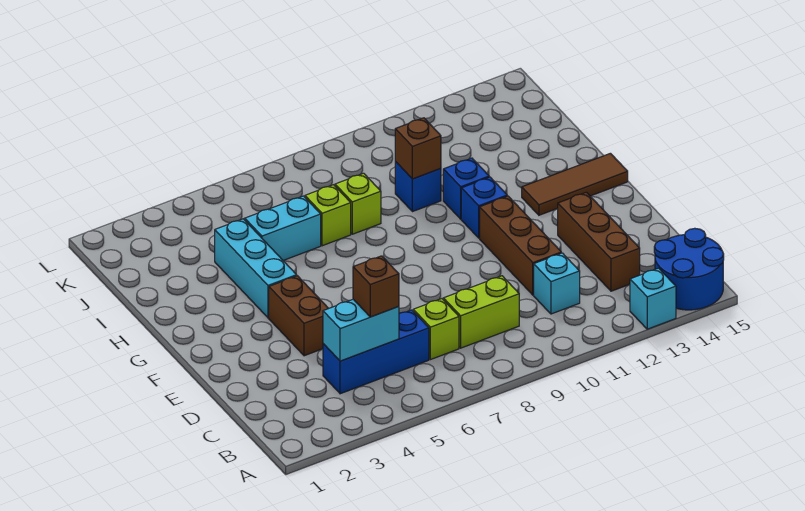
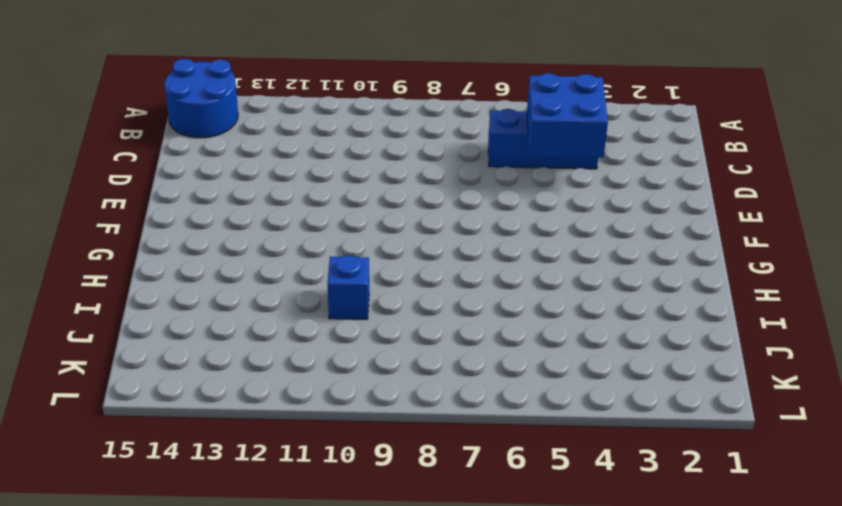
blue 2x2 brick [527,73,608,158] -> cyan 1x2 brick [323,299,399,361]
none -> cyan 1x1 brick [630,268,676,329]
none -> lime 1x1 brick [413,299,459,360]
none -> lime 1x2 brick [443,276,519,348]

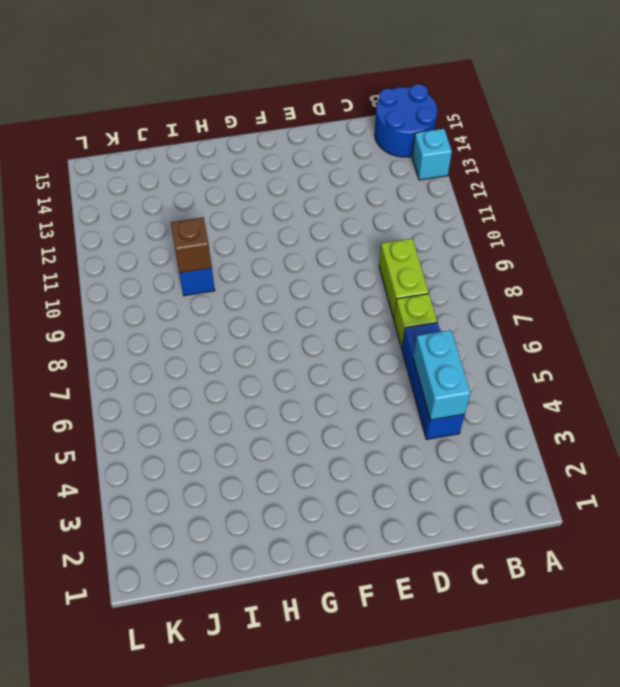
none -> cyan 1x1 brick [534,253,580,314]
none -> brown 1x3 brick [558,192,640,291]
none -> brown 1x3 brick [480,196,561,295]

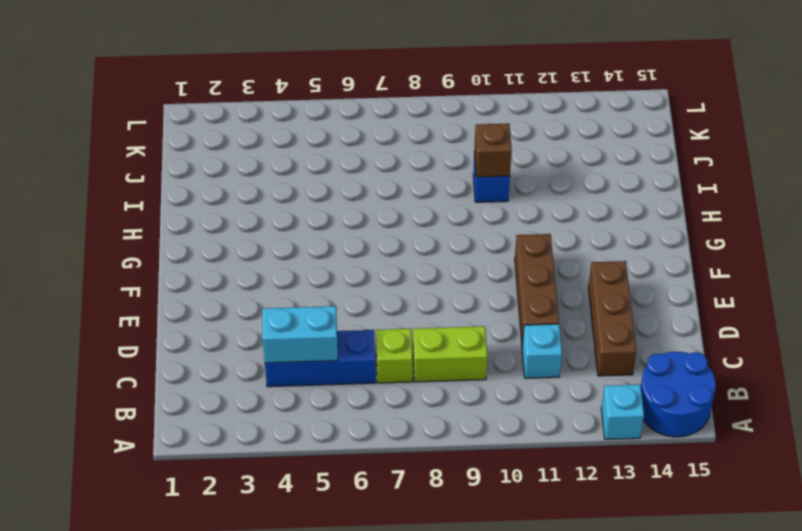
none -> brown 1x2 brick [269,276,329,356]
none -> cyan 1x3 brick [215,219,297,318]
none -> blue 1x1 brick [461,177,507,238]

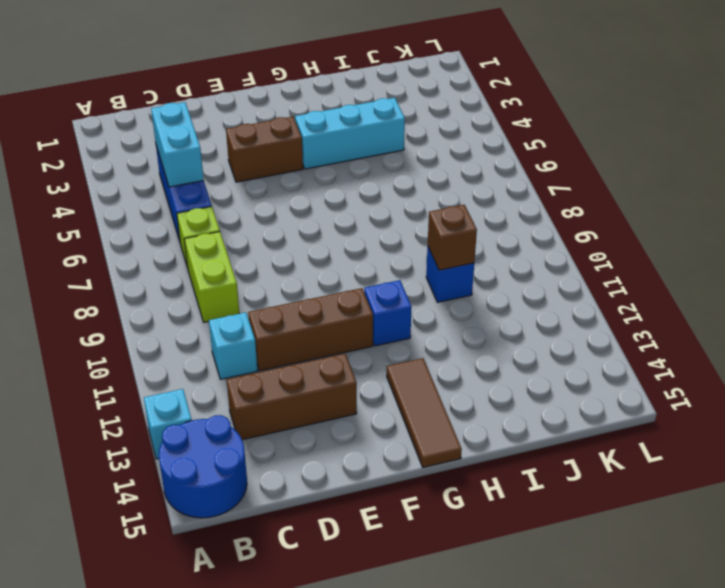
none -> blue 1x1 brick [443,158,489,219]
none -> cyan 1x2 brick [245,196,321,260]
none -> lime 1x1 brick [305,185,351,246]

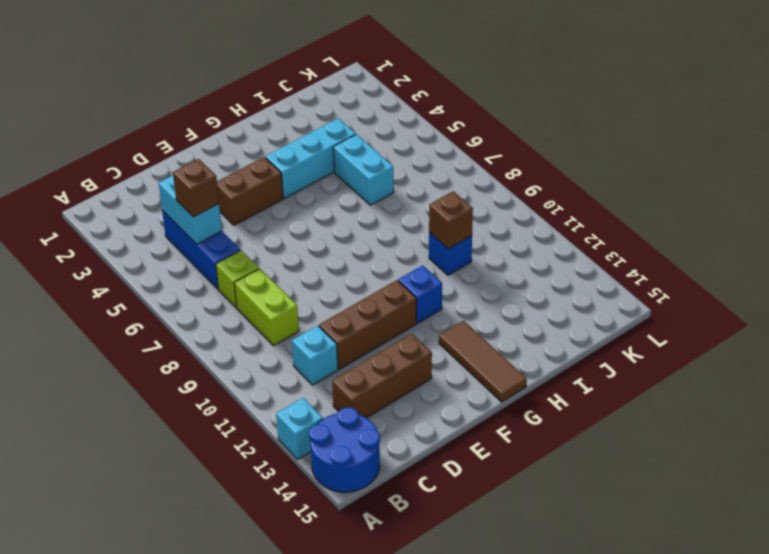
none -> blue 1x1 brick [443,158,489,219]
none -> lime 1x1 brick [305,185,351,246]
none -> lime 1x1 brick [335,173,381,234]

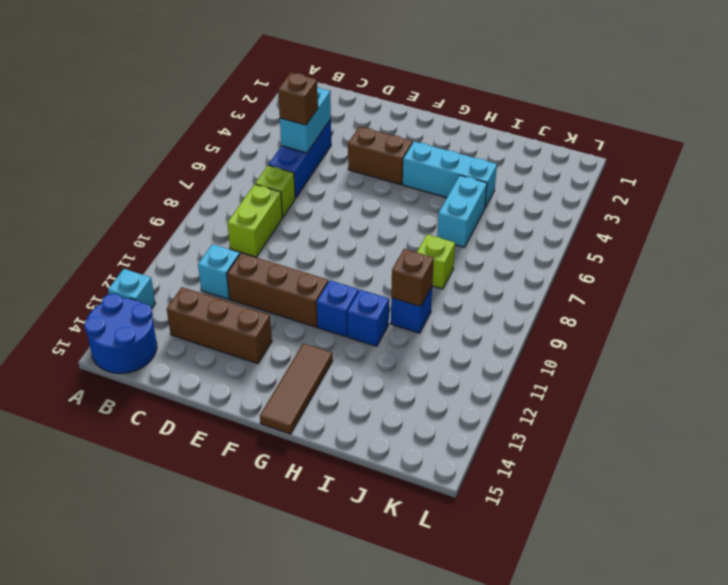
none -> lime 1x1 brick [305,185,351,246]

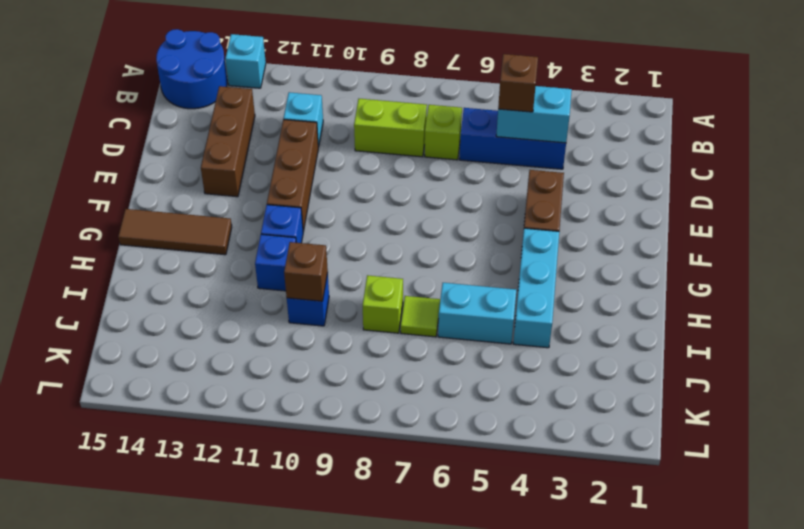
lime 1x1 tile [401,296,440,337] -> lime 1x1 brick [305,185,351,246]

